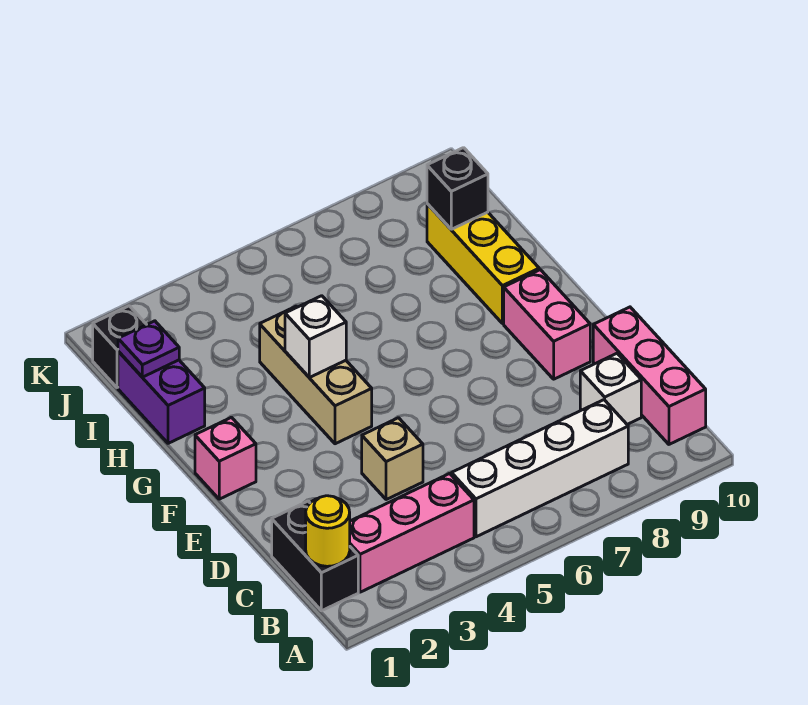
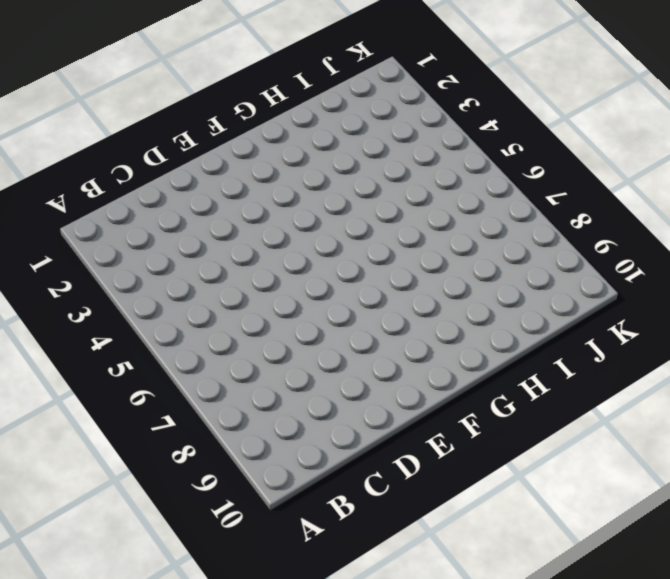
none -> black 1x2 brick [272,501,358,611]
none -> pink 1x3 brick [350,474,474,592]
none -> white 1x4 brick [452,400,628,537]

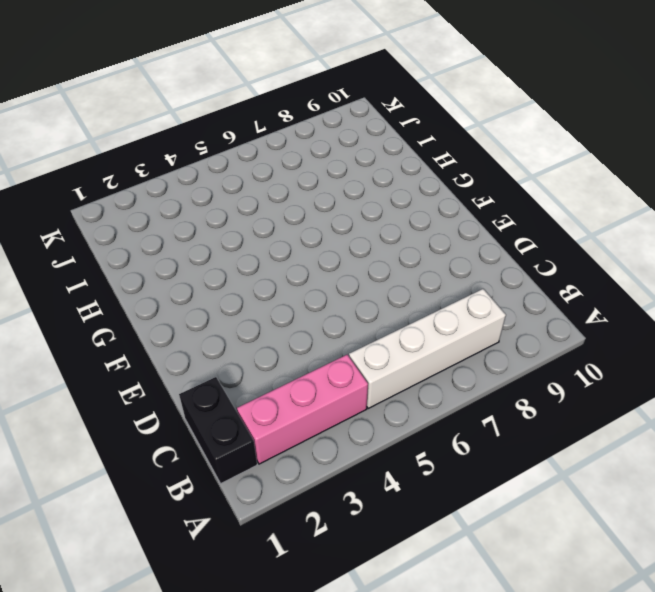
none -> pink 1x3 brick [593,307,706,444]
none -> white 1x1 brick [580,353,641,424]
none -> tan 1x1 brick [362,418,423,500]

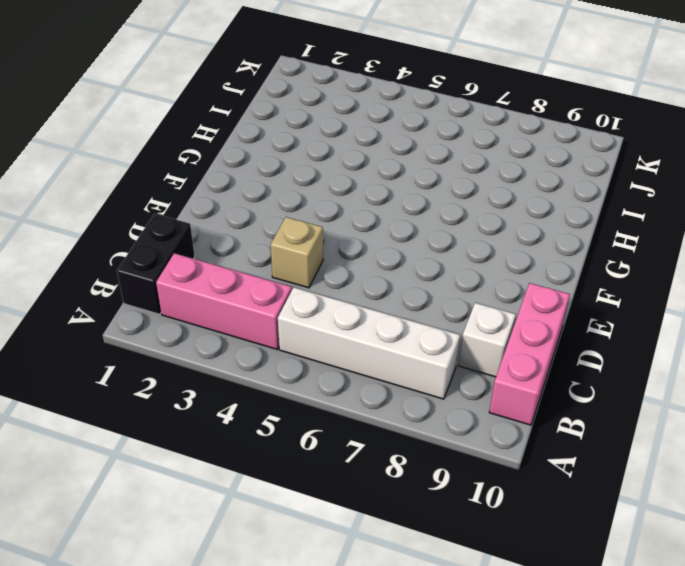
none -> pink 1x2 brick [504,270,590,379]
none -> pink 1x1 brick [195,417,256,499]
none -> tan 1x3 brick [260,306,372,444]

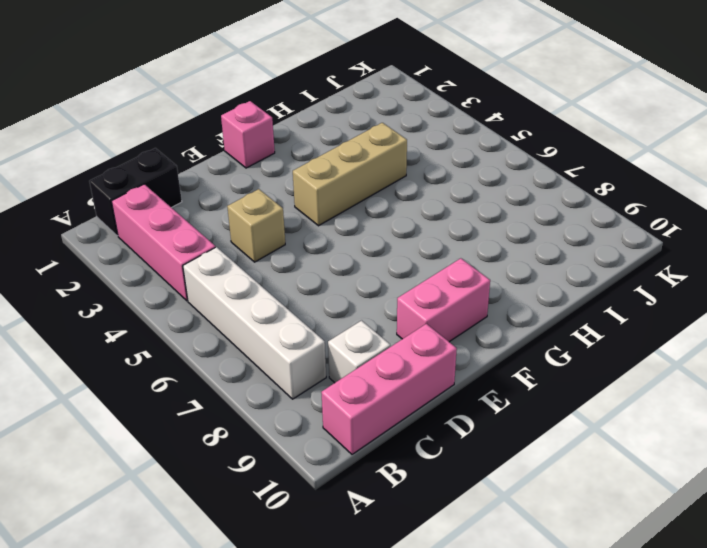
none -> yellow 1x3 brick [427,204,539,324]
none -> purple 1x2 brick [118,352,205,443]
none -> black 1x1 brick [93,306,147,388]

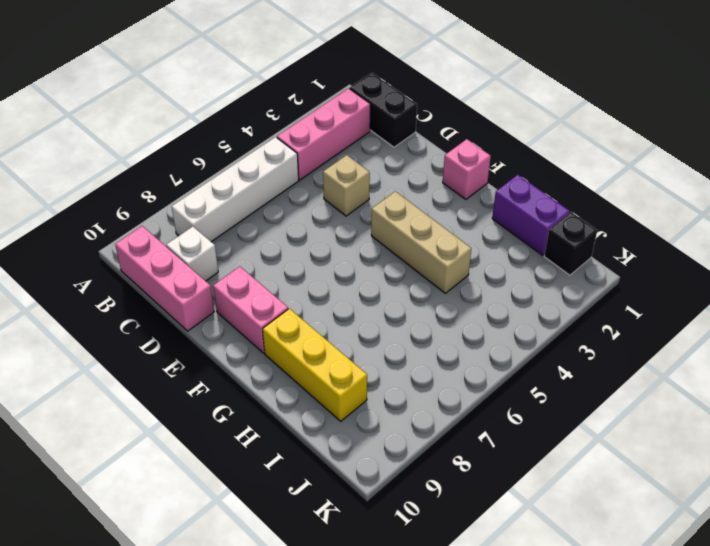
none -> yellow 1x1 round brick [306,496,350,566]
none -> white 1x1 brick [285,296,346,378]
none -> purple 1x1 plate [118,321,179,377]

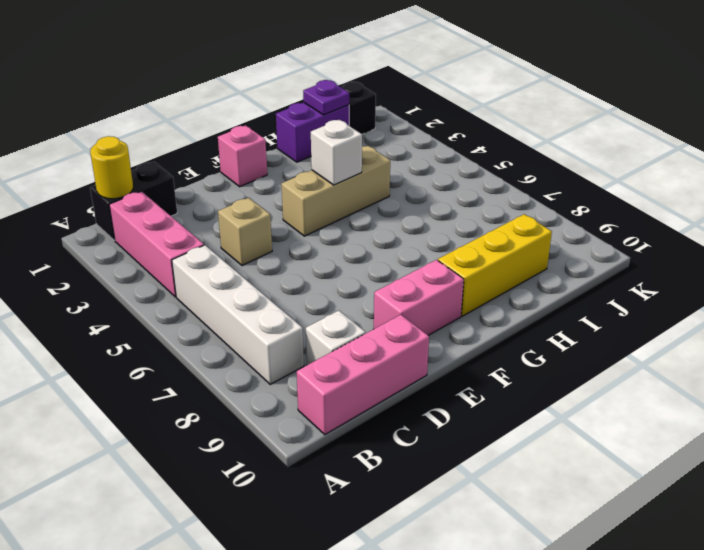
none -> black 1x1 brick [427,148,488,229]

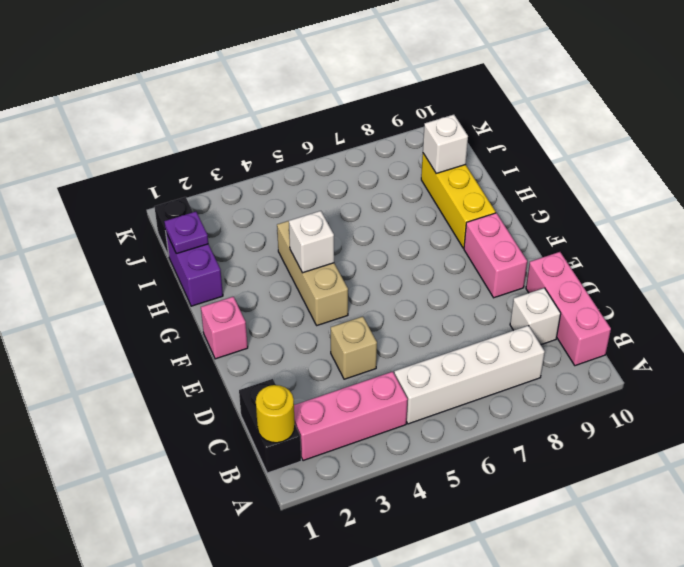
white 1x1 brick [423,115,468,173] -> black 1x1 brick [427,148,488,229]

